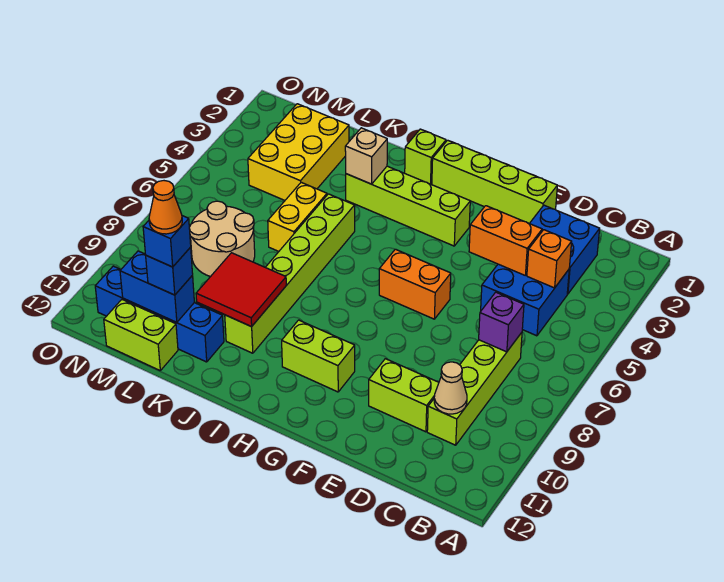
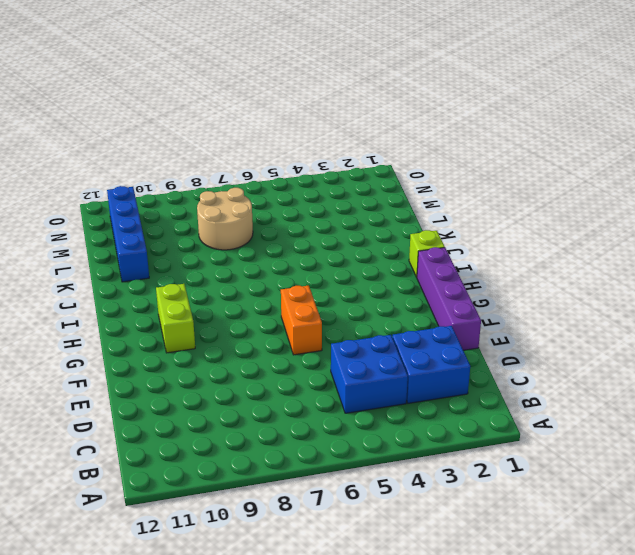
purple 1x4 brick [417,247,481,350] -> lime 1x4 brick [432,140,557,223]
none -> lime 1x4 brick [427,333,522,445]
none -> lime 1x2 brick [369,359,439,432]
none -> lime 1x4 brick [346,166,470,246]

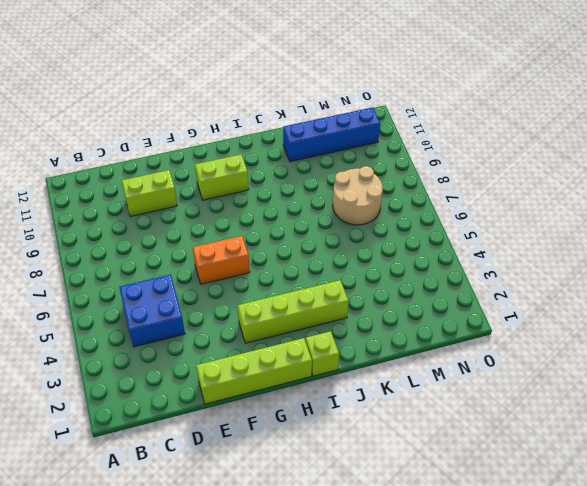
none -> blue 2x2 brick [529,205,600,294]
none -> lime 1x4 brick [427,333,522,445]
none -> lime 1x6 brick [225,194,355,353]

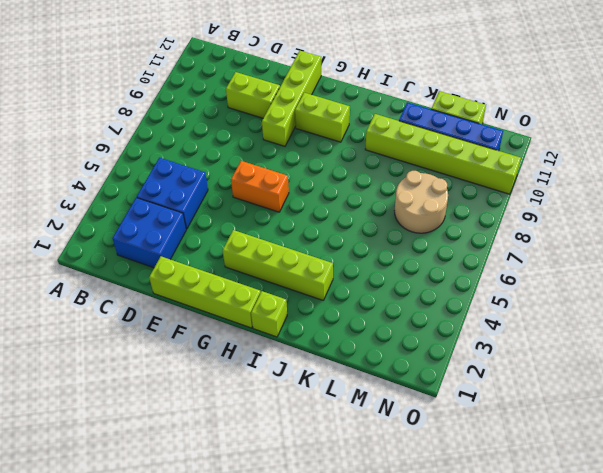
lime 1x4 brick [262,51,321,146] -> lime 1x4 brick moved to [427,333,522,445]
lime 1x6 brick [365,114,521,194] -> lime 1x6 brick turned to [225,194,355,353]
none -> yellow 1x2 brick [268,182,327,251]
none -> yellow 2x3 brick [248,104,349,200]
none -> orange 1x1 brick [527,230,572,288]

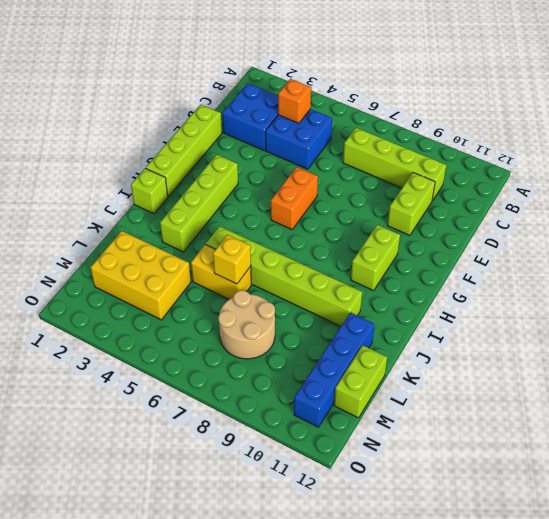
yellow 1x1 brick [213,235,251,284] -> none
none -> purple 1x1 brick [479,292,524,352]
none -> tan 1x1 cone [434,362,467,414]
none -> orange 1x2 brick [469,206,542,275]

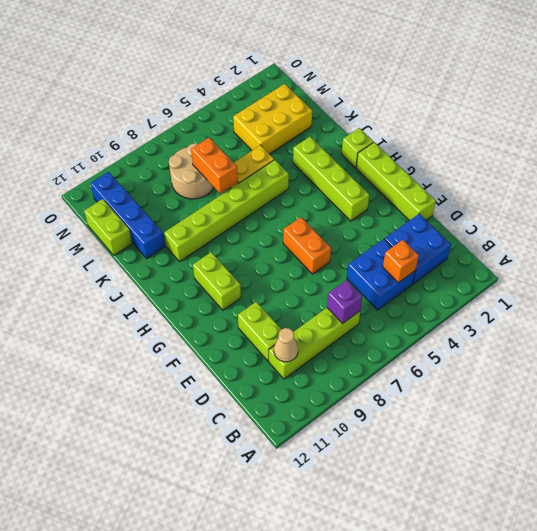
orange 1x2 brick [191,138,238,194] -> orange 1x2 brick moved to [469,206,542,275]
none -> tan 1x1 brick [345,128,387,184]
none -> red 2x2 tile [196,253,286,327]
none -> blue 1x2 brick [120,251,194,323]

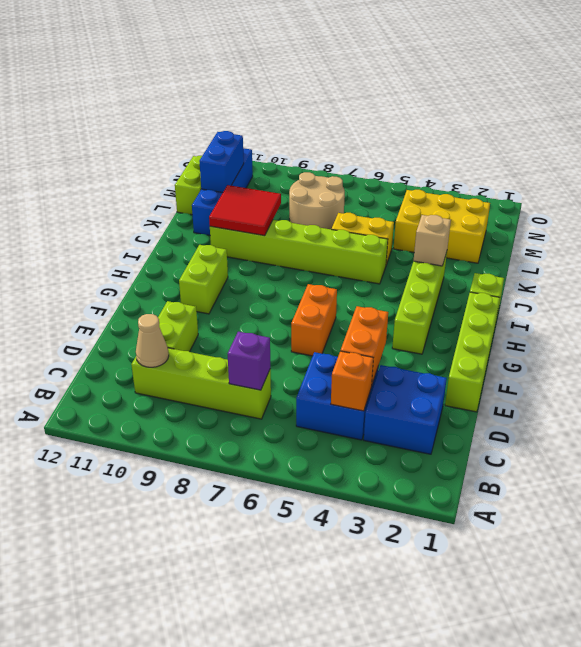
none -> blue 1x1 brick [146,247,193,295]
none -> blue 1x1 brick [143,216,191,267]
none -> orange 1x1 cone [149,181,182,234]

